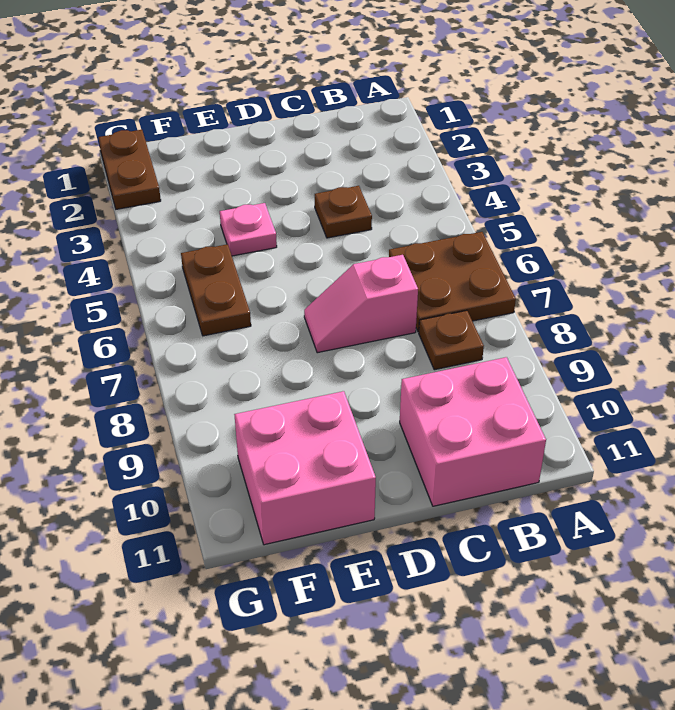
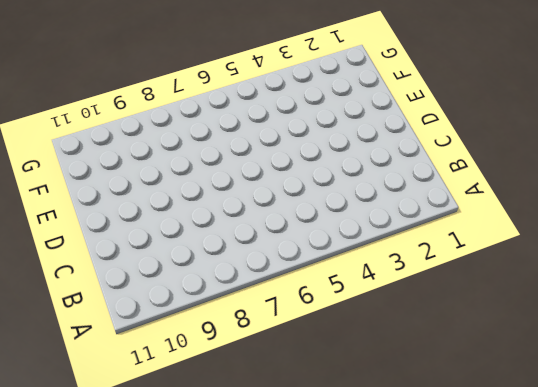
none -> brown 2x2 plate [389,232,516,332]
none -> brown 1x1 plate [419,310,484,370]

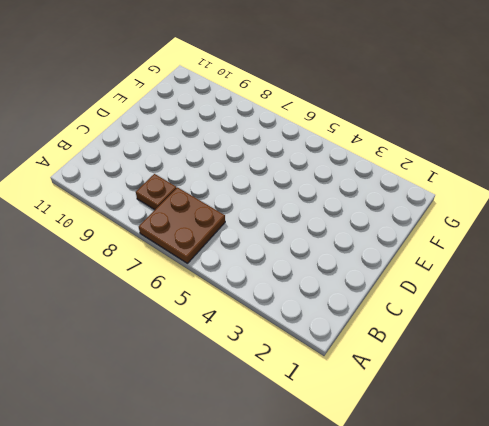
none -> pink 2x2 brick [400,357,546,506]
none -> brown 1x1 plate [315,186,372,238]

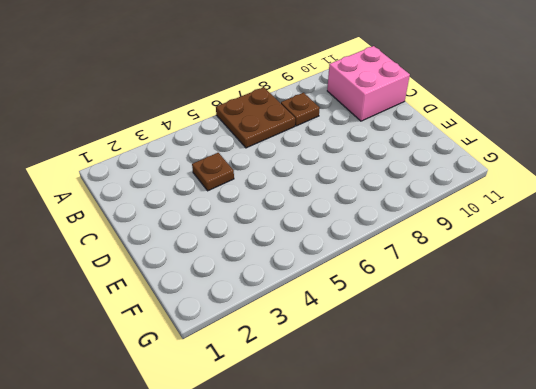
none -> pink 1x2 slope [304,255,418,353]
none -> pink 1x1 plate [220,203,277,256]

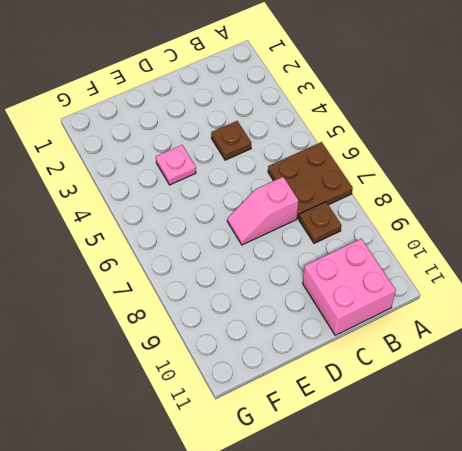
none -> pink 2x2 brick [234,391,376,545]
none -> brown 1x2 plate [181,244,251,336]

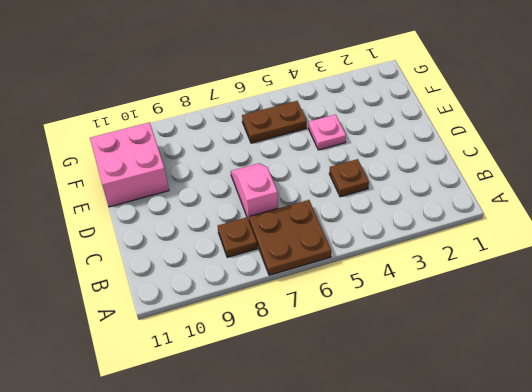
none -> pink 2x2 brick [400,357,546,506]
none -> brown 1x2 plate [98,130,161,209]

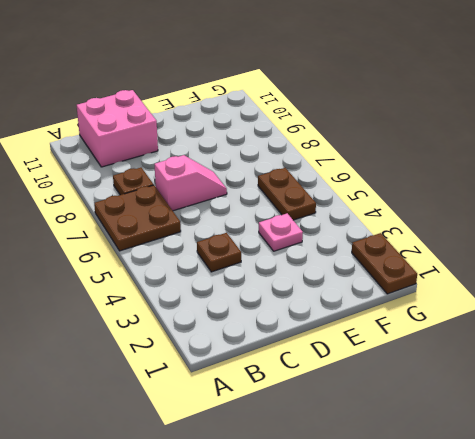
none -> pink 2x2 brick [234,391,376,545]

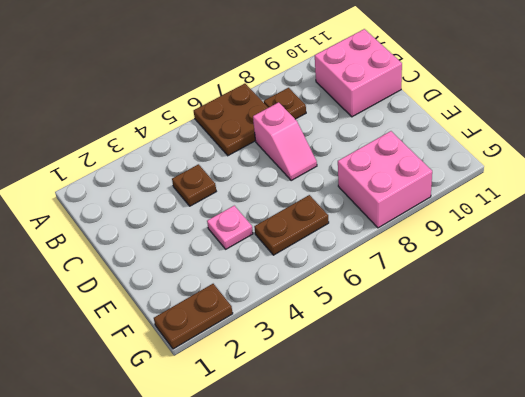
pink 2x2 brick [338,131,432,228] -> pink 2x2 brick moved to [234,391,376,545]

